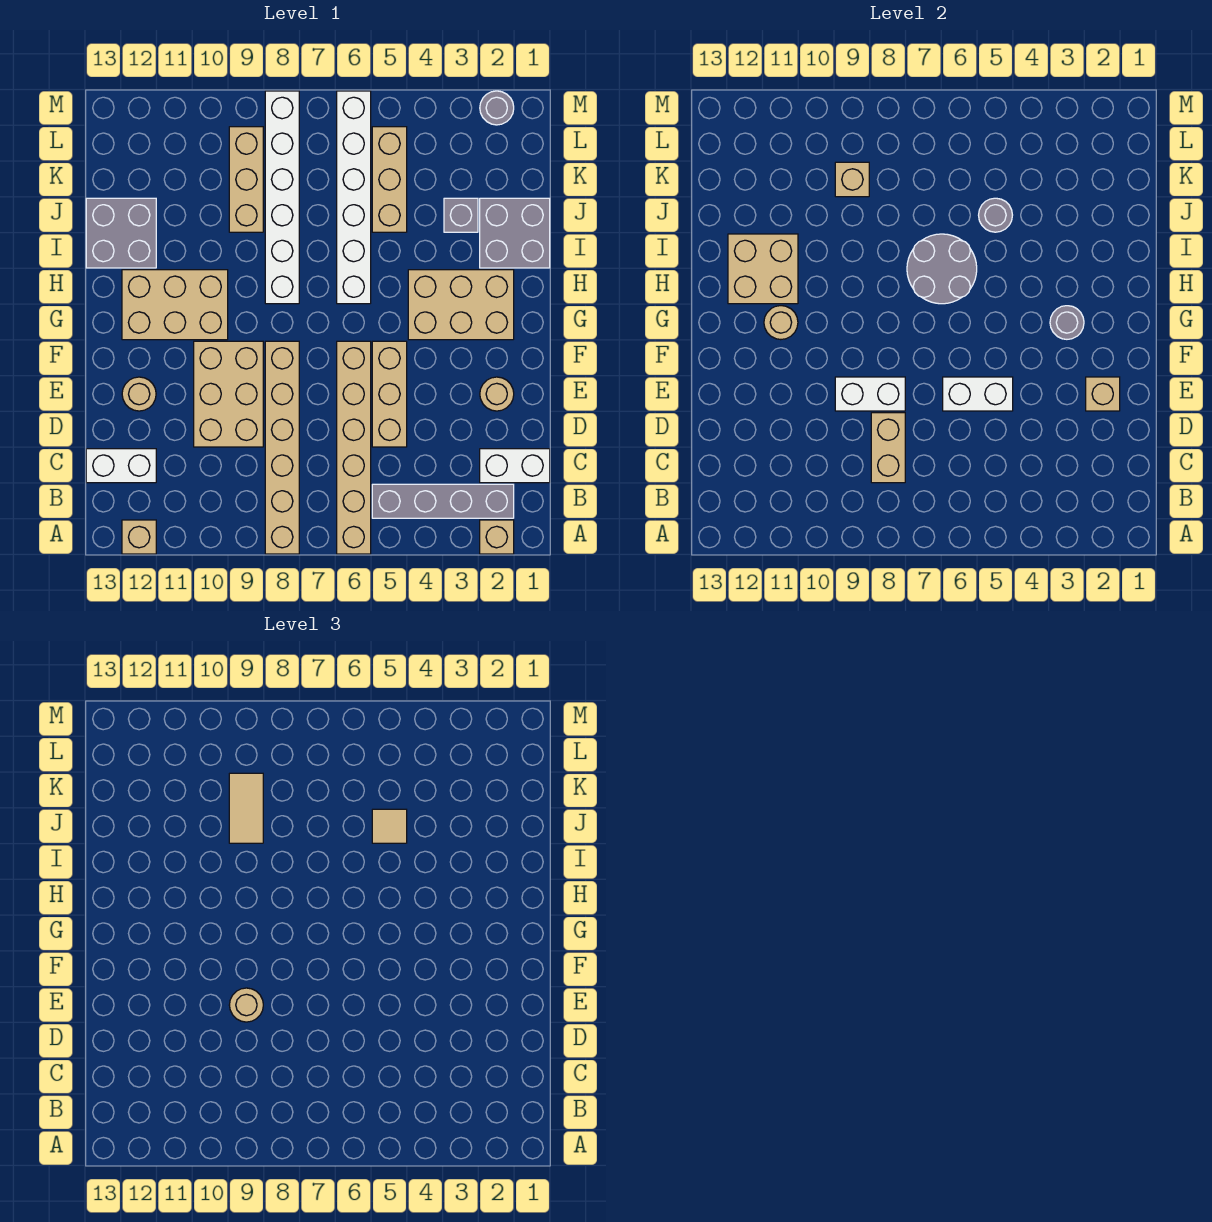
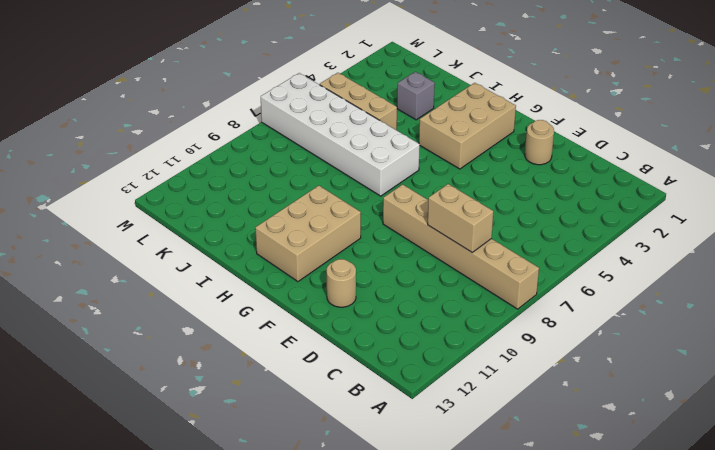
white 2x6 brick [261,73,420,196] -> white 1x6 brick [337,91,371,304]
none -> tan 1x1 brick [480,520,514,554]
none -> tan 1x6 brick [337,341,371,554]
none -> tan 1x1 brick [122,520,156,554]
none -> grey 1x4 brick [372,484,514,518]

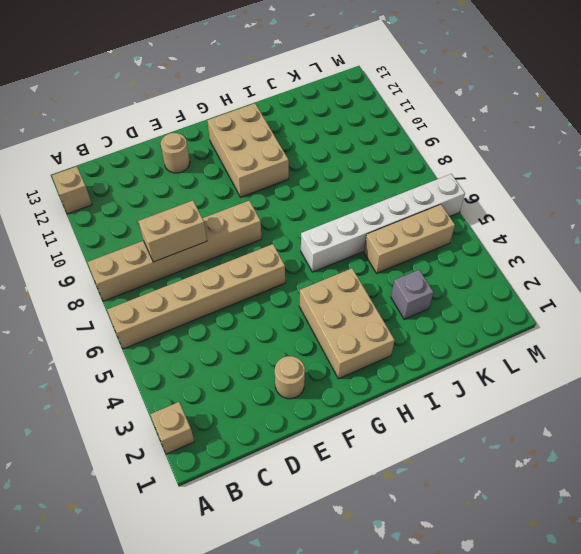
none -> grey 1x4 brick [372,484,514,518]
none -> white 1x2 brick [480,449,550,483]
none -> white 1x2 brick [86,449,156,483]
none -> tan 1x3 brick [372,341,407,447]

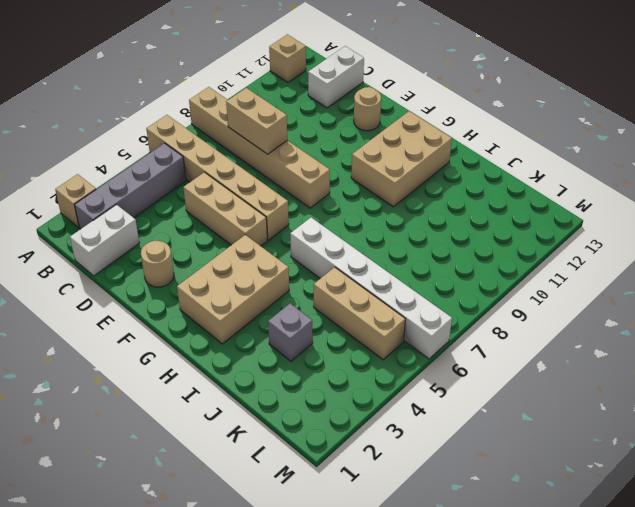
none -> tan 2x3 brick [194,341,263,447]
none -> white 1x6 brick [265,91,299,304]
none -> grey 2x2 brick [480,198,550,268]
none -> grey 2x2 brick [86,198,156,268]

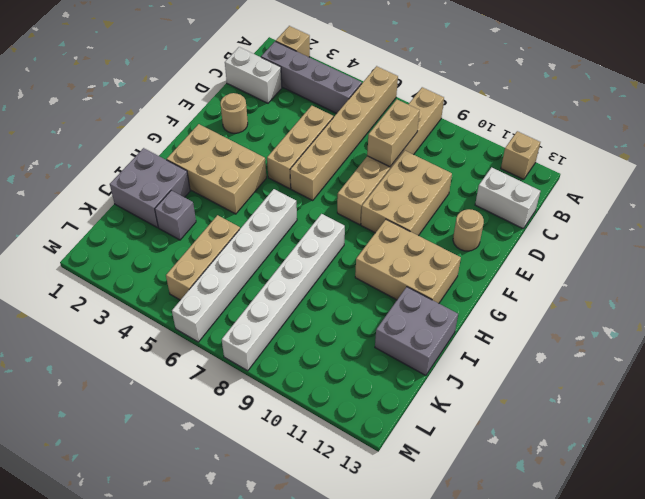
none -> tan 1x3 brick [229,127,263,232]
none -> grey 1x1 round brick [480,91,514,125]
none -> tan 1x1 brick [1086,377,1120,411]
none -> white 1x2 brick [943,377,1013,411]

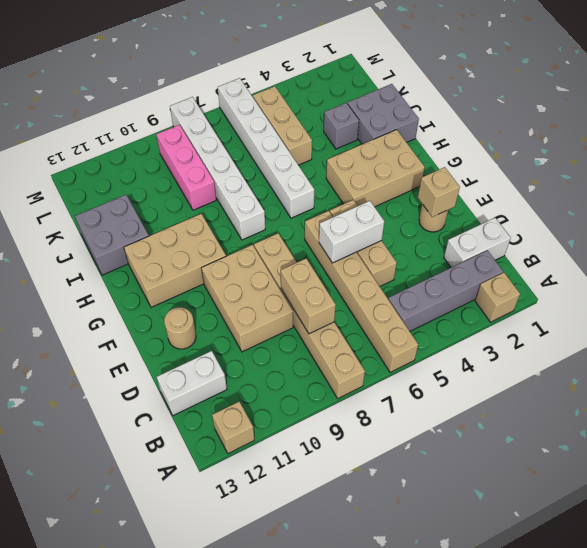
pink 1x3 brick [156,125,216,210] -> tan 1x3 brick [229,127,263,232]
none -> grey 1x1 round brick [480,91,514,125]
none -> white 1x2 brick [835,377,905,411]
none -> grey 1x1 round brick [1050,306,1084,339]
none -> tan 1x1 round brick [764,306,798,340]

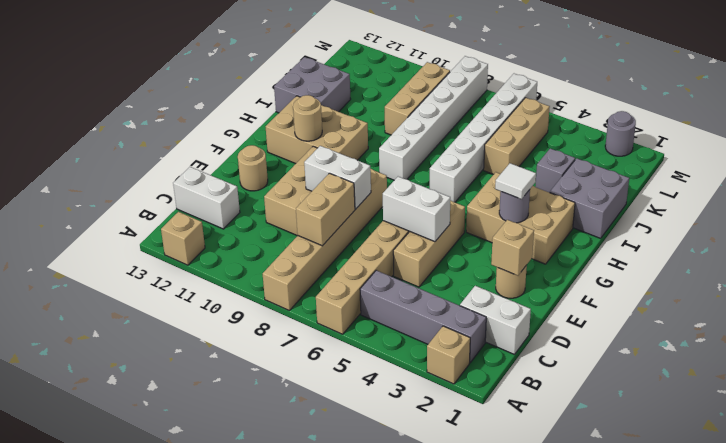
white 1x1 tile [495,163,536,199] -> none
none -> grey 2x2 round brick [907,234,977,304]
none -> tan 2x2 brick [728,234,798,304]
none -> grey 1x1 round brick [979,198,1012,232]
none -> tan 1x1 brick [835,162,869,197]

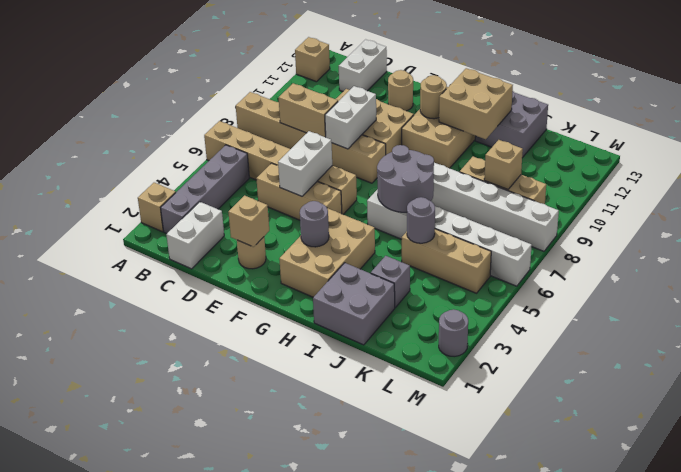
none -> tan 1x1 round brick [229,988,263,1022]
none -> tan 1x1 tile [372,809,407,843]
none -> tan 1x2 tile [229,773,263,843]

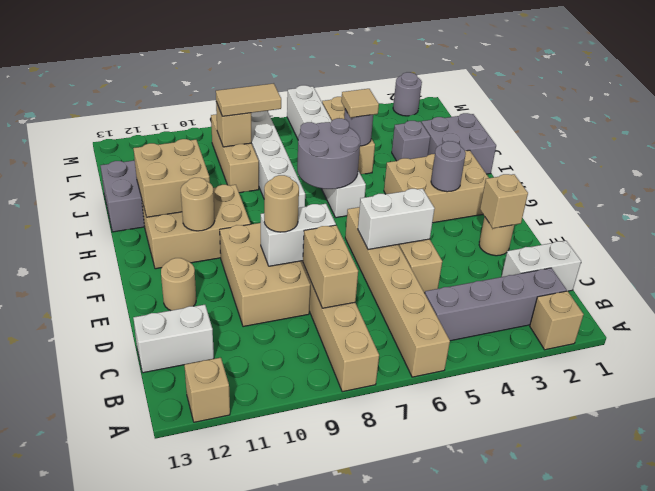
tan 1x2 tile [216,83,281,116] -> tan 1x2 tile turned to [229,773,263,843]

